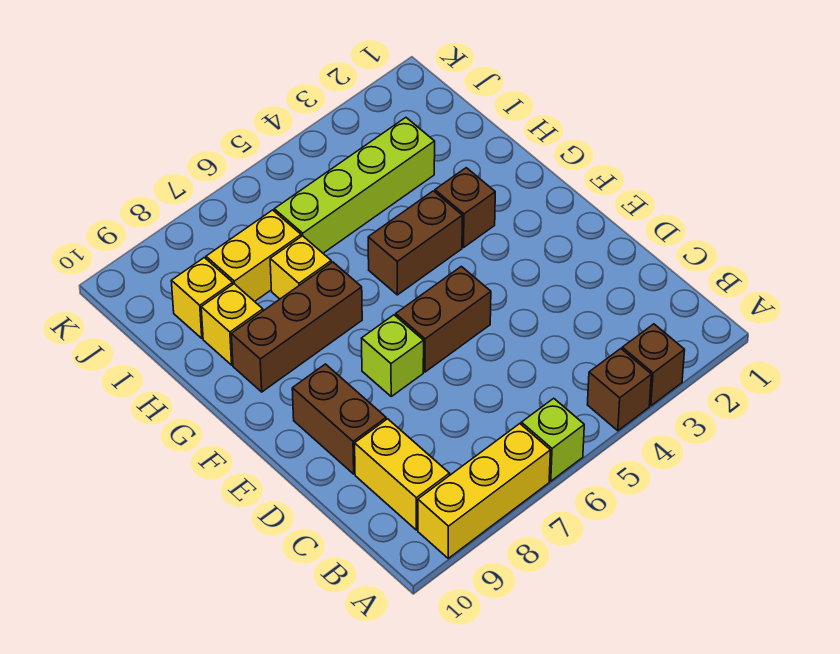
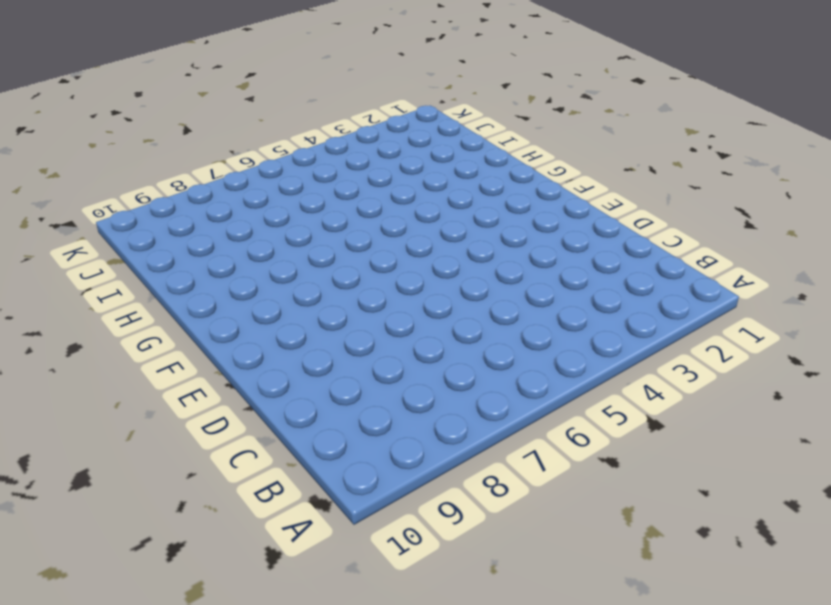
none -> brown 1x1 brick [622,324,685,406]
none -> brown 1x1 brick [587,349,651,431]
none -> lime 1x1 brick [521,398,584,481]

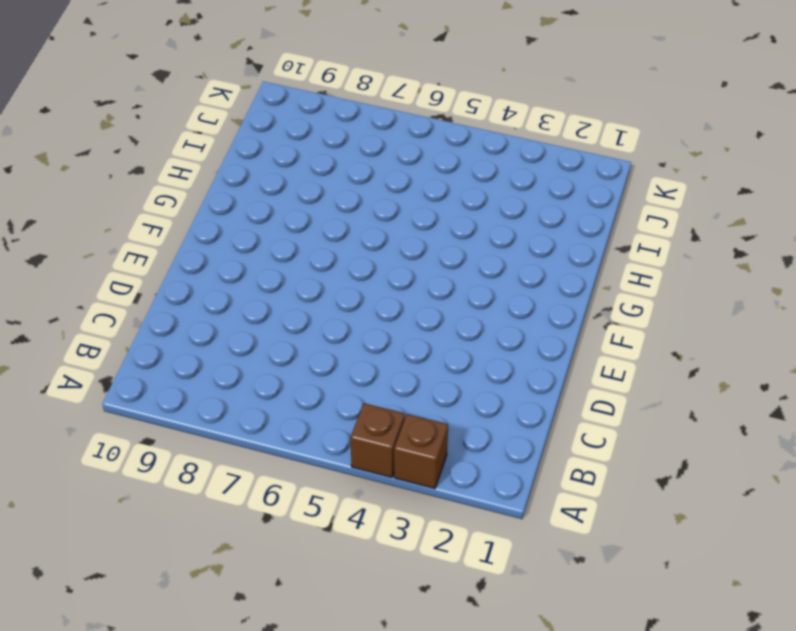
none -> lime 1x1 brick [521,398,584,481]
none -> yellow 1x3 brick [418,424,550,558]
none -> yellow 1x2 brick [355,419,450,530]

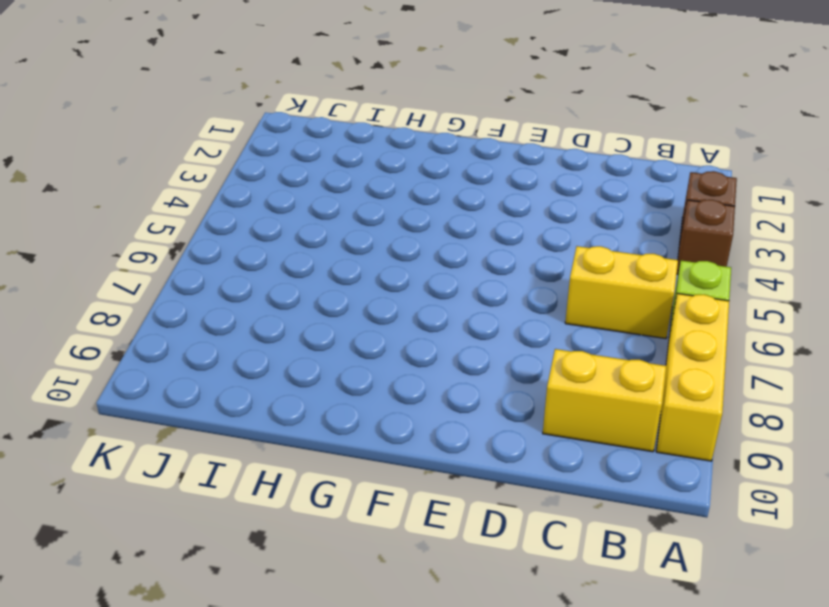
yellow 1x2 brick [565,246,678,339] -> yellow 1x2 brick turned to [206,210,301,302]
none -> brown 1x2 brick [292,364,386,474]
none -> brown 1x2 brick [396,266,491,372]
none -> lime 1x1 brick [362,315,424,396]

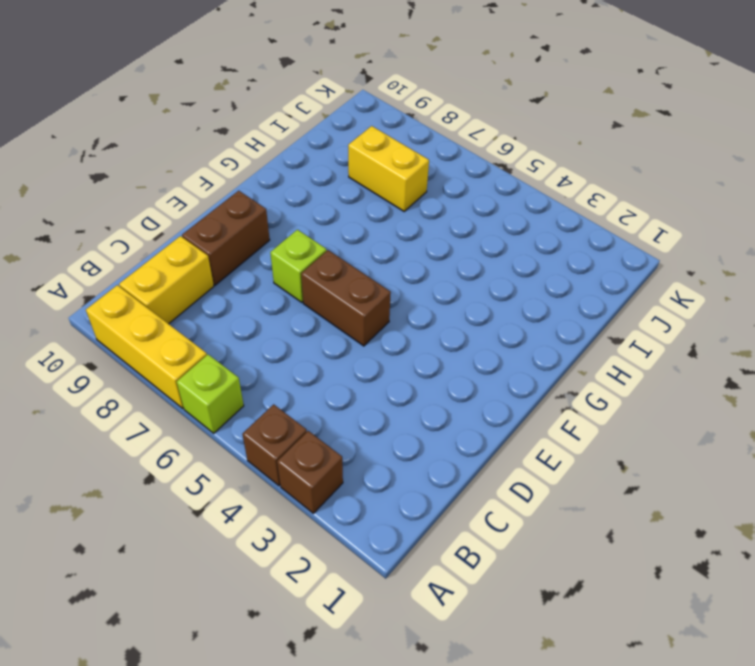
none -> brown 1x1 brick [435,168,495,247]
none -> brown 1x2 brick [368,191,462,295]
none -> brown 1x3 brick [231,262,362,392]

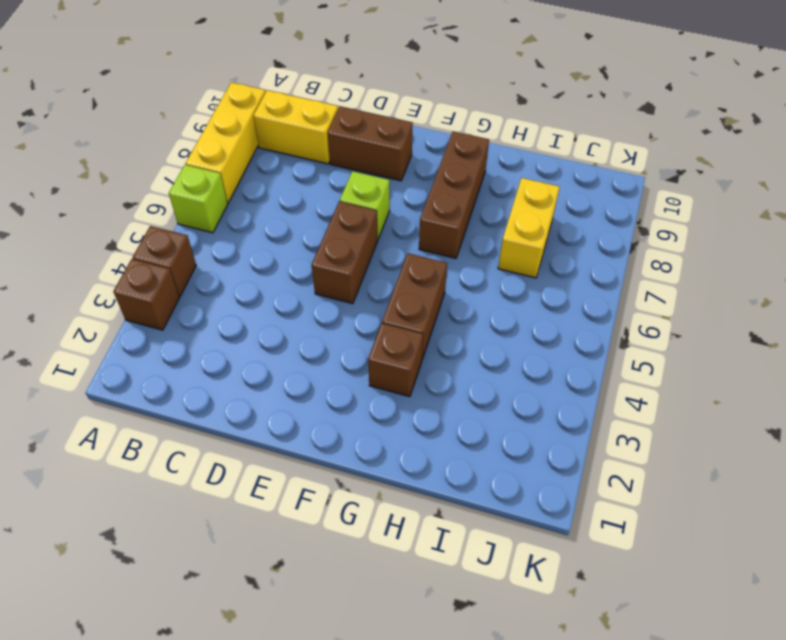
none -> yellow 1x1 brick [270,236,331,299]
none -> yellow 1x1 brick [201,284,263,365]
none -> lime 1x4 brick [274,118,435,253]

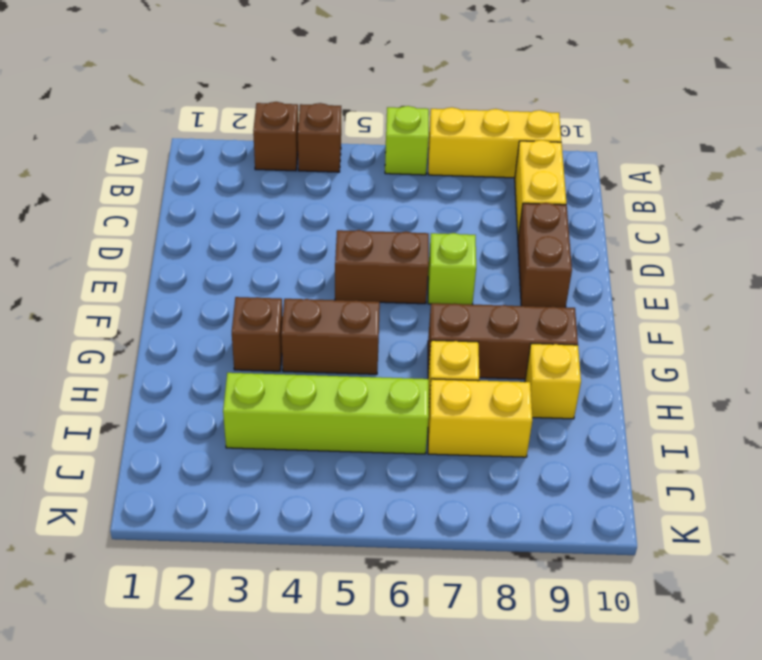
none -> yellow 1x1 brick [171,258,233,338]

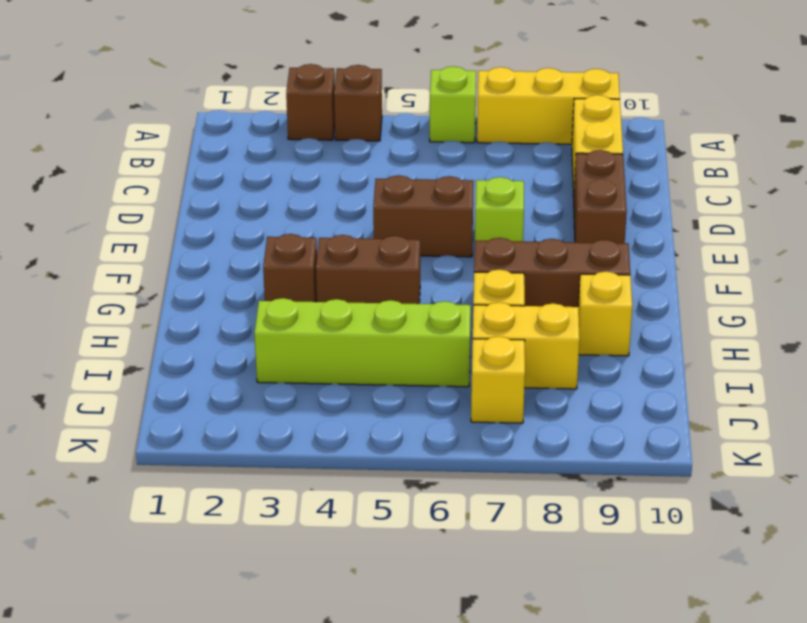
yellow 1x1 brick [471,336,525,423] -> yellow 1x1 brick moved to [171,258,233,338]

